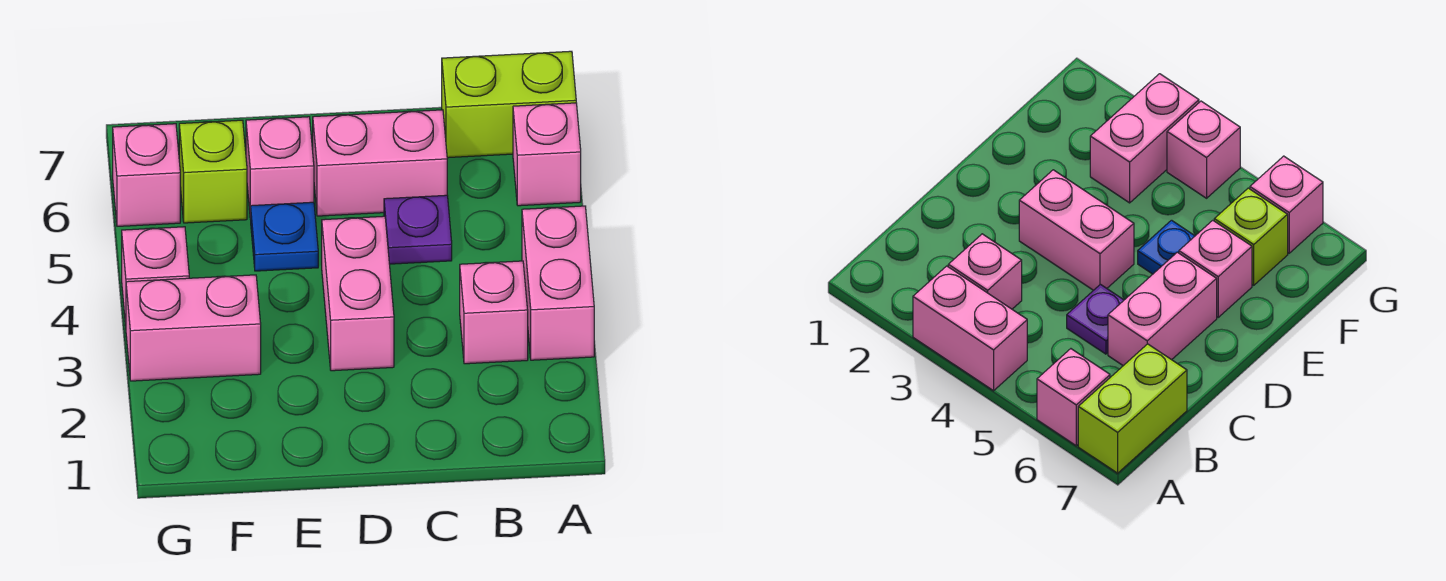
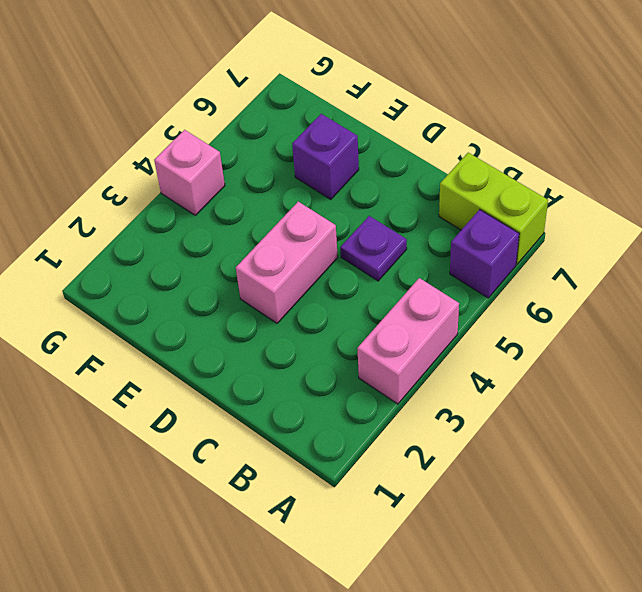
purple 1x1 brick [450,210,519,298] -> pink 1x1 brick [513,103,581,206]
purple 1x1 brick [292,114,359,199] -> pink 1x1 brick [246,117,314,219]
none -> pink 1x1 brick [460,261,528,364]
none -> pink 1x2 brick [313,110,447,216]
none -> blue 1x1 plate [251,202,318,271]

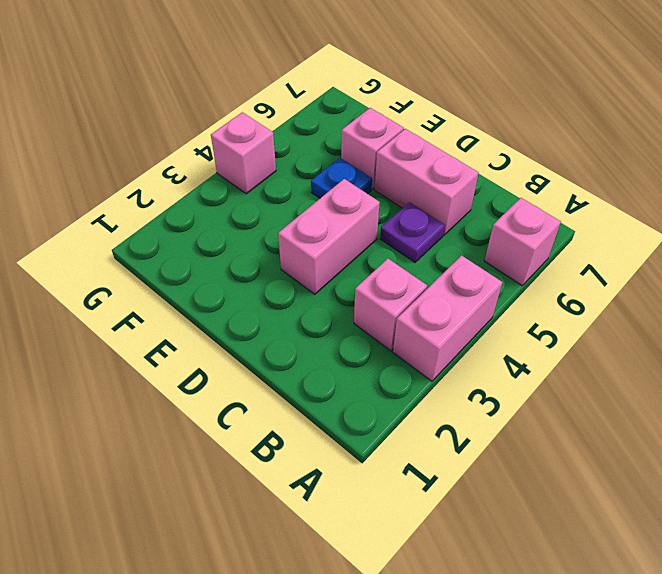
none -> lime 1x2 brick [442,51,576,158]
none -> pink 1x2 brick [126,275,261,381]
none -> lime 1x1 brick [179,120,247,223]

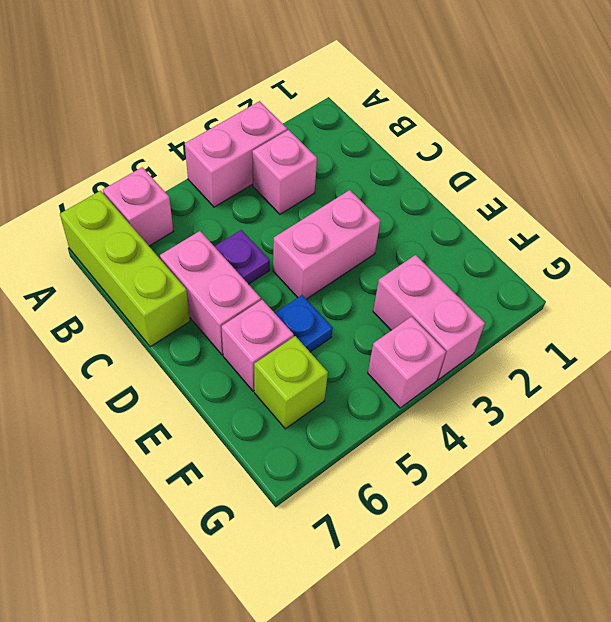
lime 1x3 brick [60,191,190,347] -> lime 1x2 brick [442,51,576,158]
none -> pink 1x1 brick [113,124,180,226]

